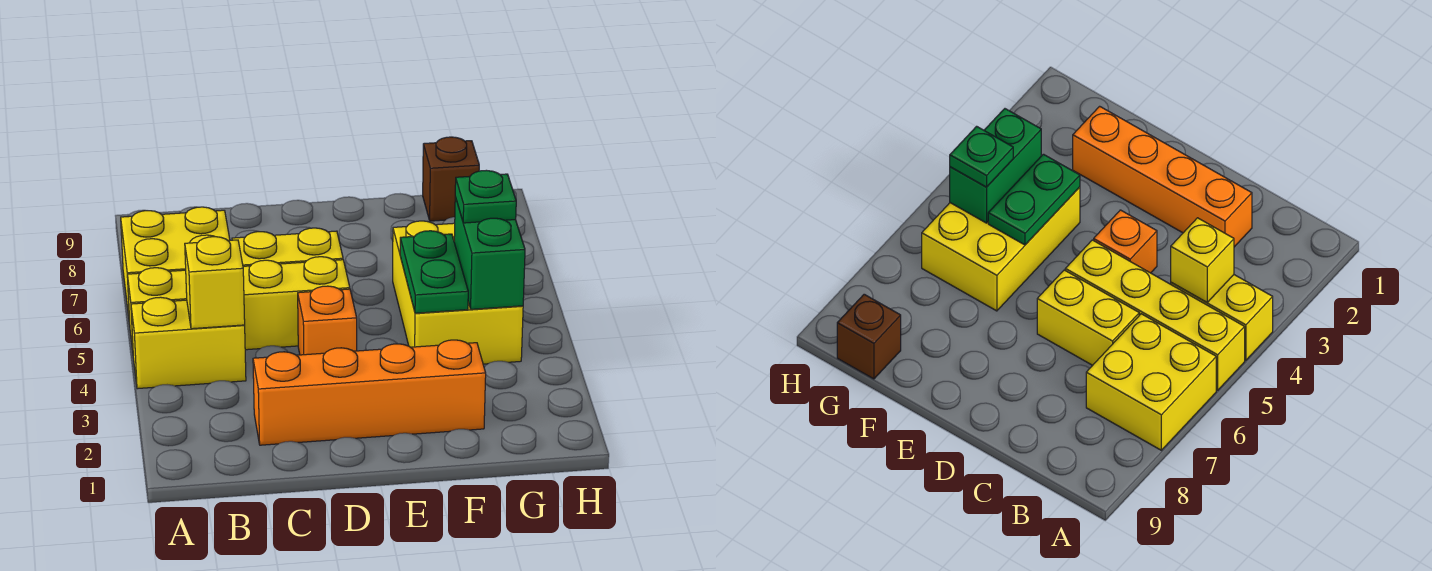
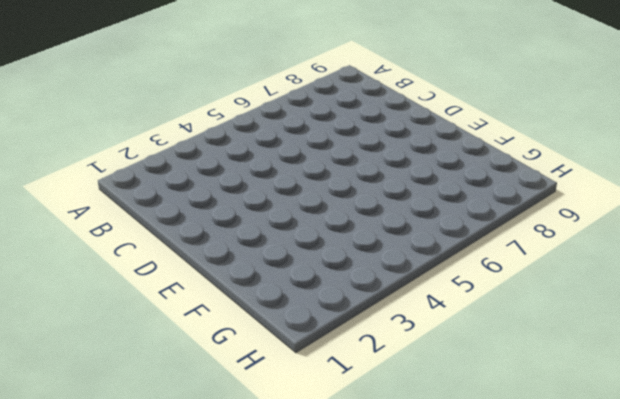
none -> yellow 1x2 brick [131,297,246,389]
none -> yellow 1x4 brick [127,257,350,350]
none -> yellow 2x2 brick [121,207,230,324]

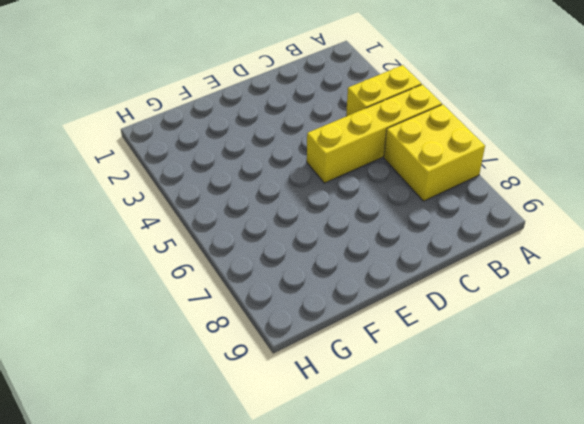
none -> orange 1x4 brick [253,340,486,445]
none -> yellow 1x2 brick [232,228,343,266]
none -> orange 1x1 brick [298,286,357,355]

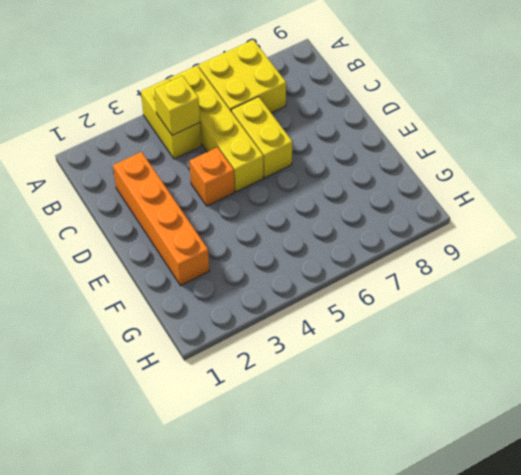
none -> yellow 2x3 brick [393,221,523,364]
none -> brown 1x1 brick [423,137,479,221]
none -> green 1x2 plate [400,231,468,313]

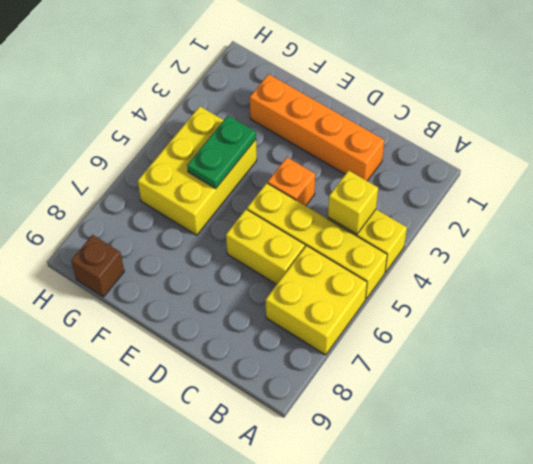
none -> green 1x2 brick [454,197,525,309]
none -> green 1x1 plate [455,170,516,223]

